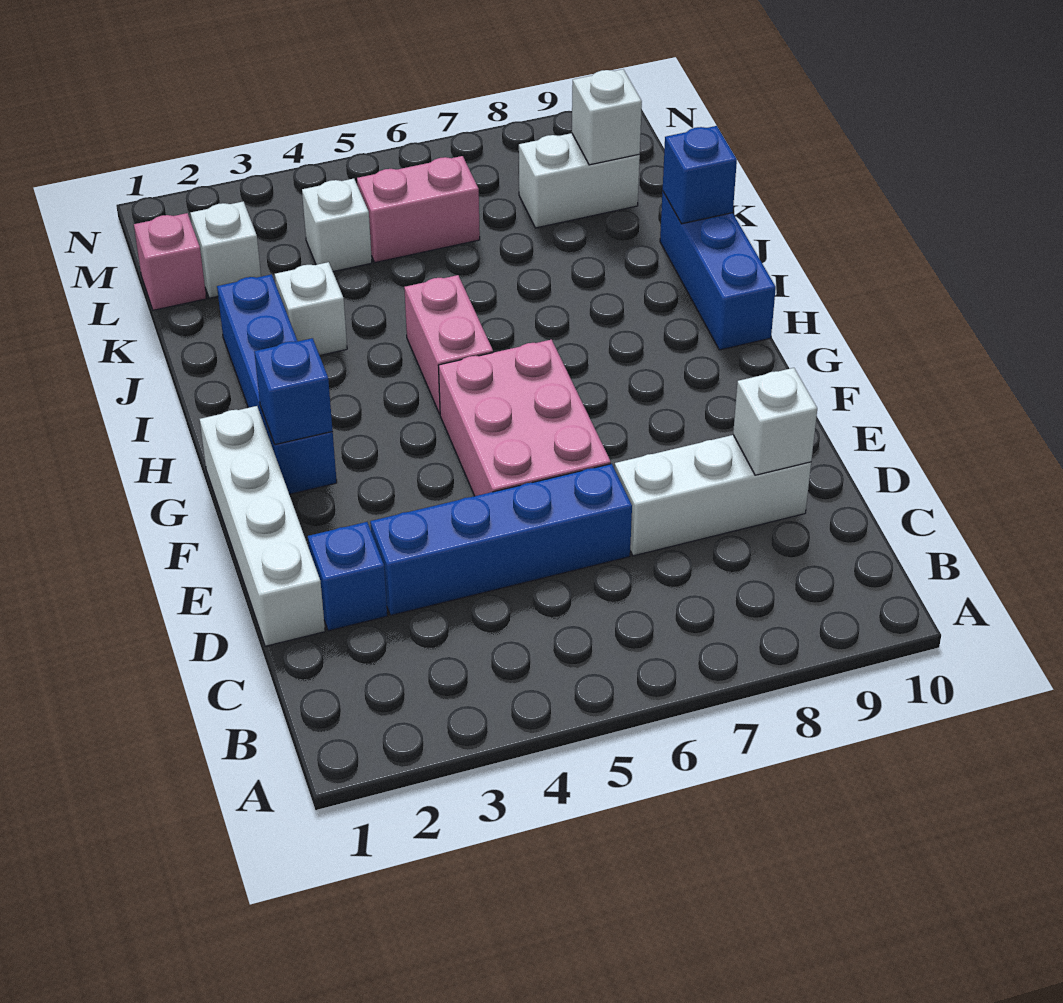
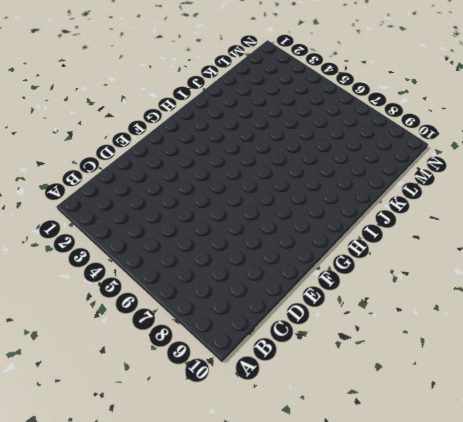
none -> white 1x4 brick [200,406,325,646]
none -> blue 1x1 brick [308,522,387,631]
none -> blue 1x4 brick [370,464,632,615]

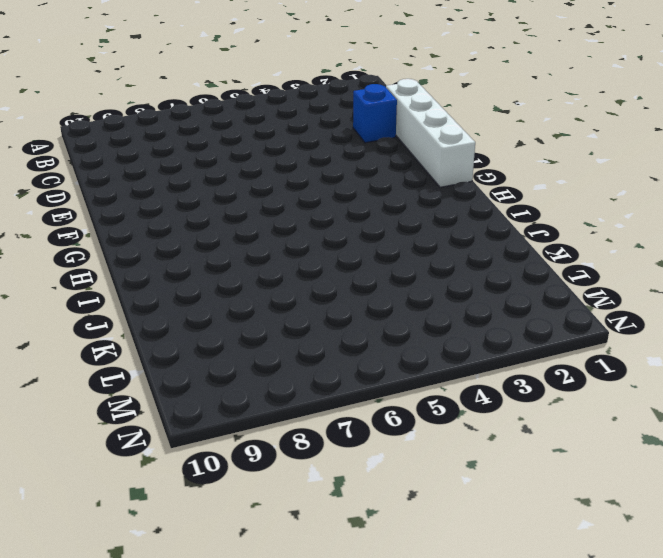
none -> blue 1x4 brick [370,464,632,615]
none -> white 1x3 brick [615,435,811,556]
none -> pink 2x3 brick [439,340,611,496]

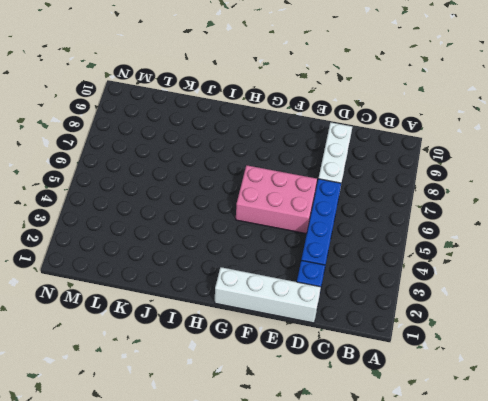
none -> blue 1x4 brick [217,274,337,494]
none -> pink 1x2 brick [404,275,493,414]
none -> blue 1x3 brick [660,191,776,350]

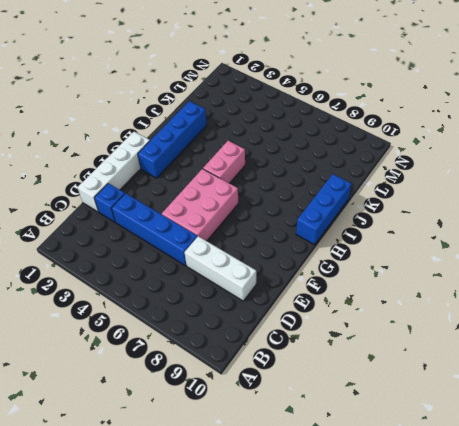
none -> white 1x1 brick [275,262,347,355]
none -> pink 1x1 brick [134,213,206,310]
none -> white 1x1 brick [190,202,261,298]

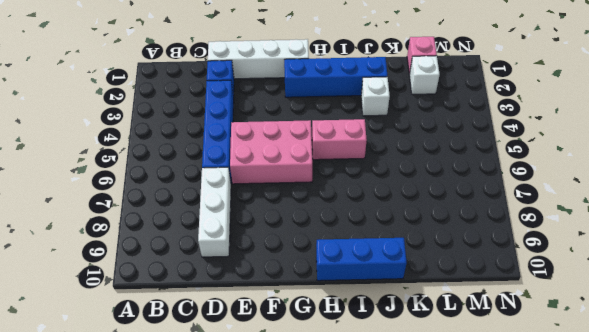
none -> white 1x1 brick [302,179,372,272]
none -> pink 1x2 brick [357,156,480,262]
none -> white 1x2 brick [519,133,640,228]

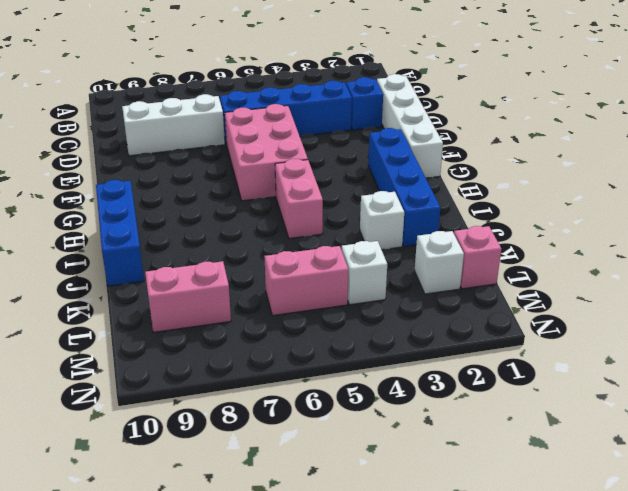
pink 1x2 brick [145,261,231,332] -> white 1x2 brick [519,133,640,228]
none -> white 1x1 brick [733,368,817,475]
none -> blue 1x1 brick [254,338,333,445]
none -> blue 1x1 brick [663,126,737,224]

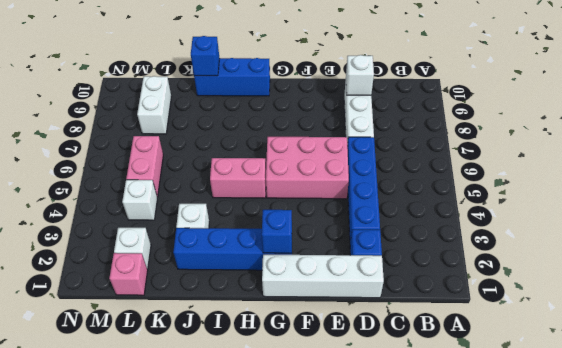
none -> white 1x1 brick [572,69,642,165]

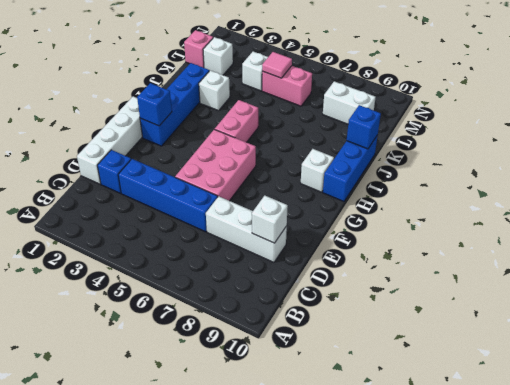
white 1x1 brick [301,149,334,192] -> white 1x1 brick moved to [572,69,642,165]
pink 1x1 tile [262,52,292,78] -> none

